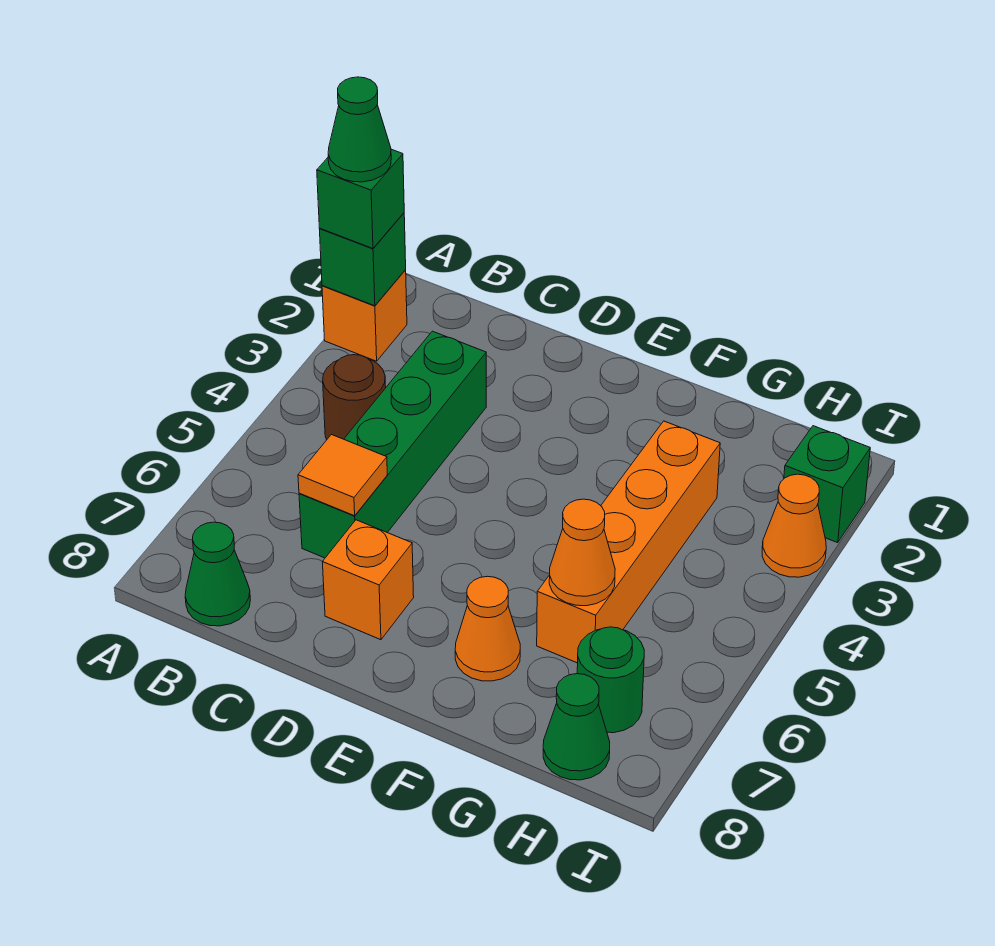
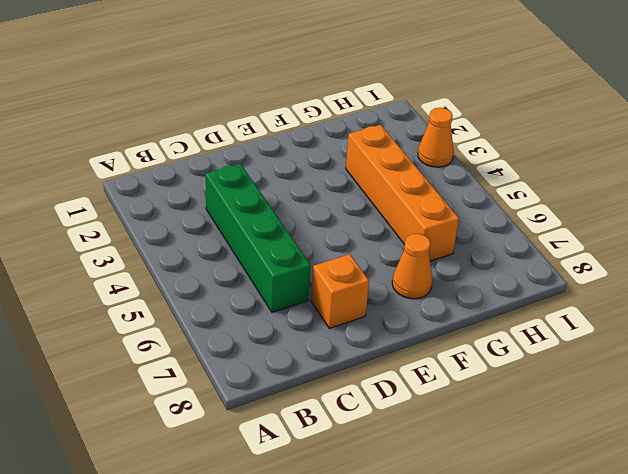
none -> orange 1x1 brick [322,270,407,361]
none -> brown 1x1 round brick [323,355,386,440]
none -> green 1x1 cone [185,522,250,626]

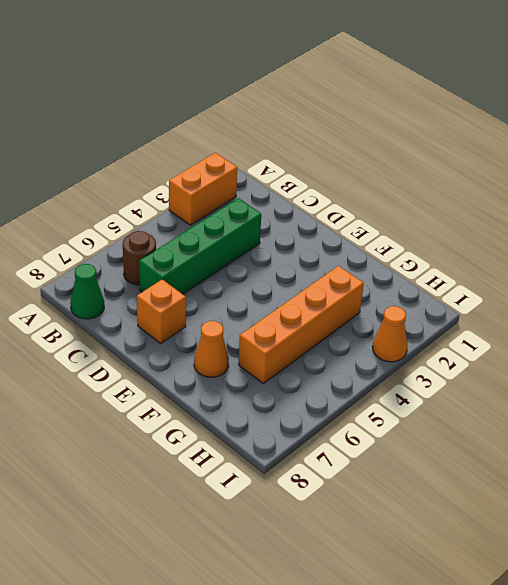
orange 1x2 brick [169,153,237,225] -> orange 1x1 brick [322,270,407,361]
brown 1x1 round brick [123,231,156,285] -> brown 1x1 round brick moved to [323,355,386,440]
none -> green 1x1 round brick [577,627,644,733]
none -> green 1x1 cone [543,674,610,780]
none -> green 1x1 brick [784,426,870,543]

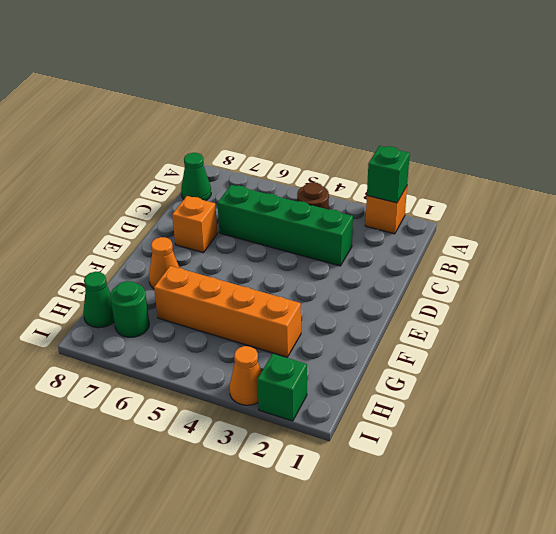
none -> orange 1x1 tile [298,435,387,516]
none -> orange 1x1 cone [549,499,615,606]
none -> green 1x1 brick [317,149,404,248]

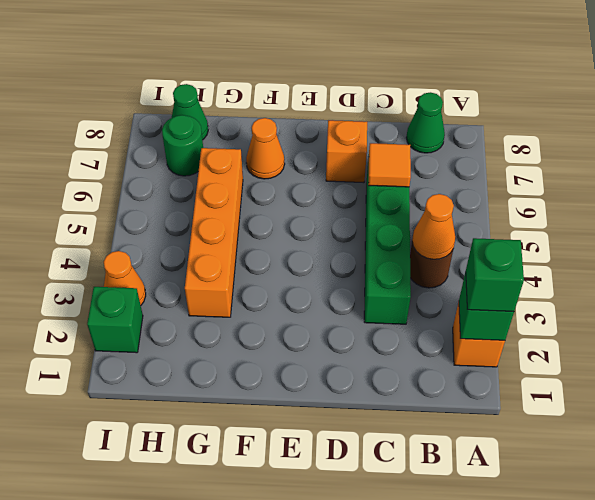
orange 1x1 cone [412,194,455,259] -> orange 1x1 cone moved to [549,499,615,606]
none -> green 1x1 cone [328,77,391,182]

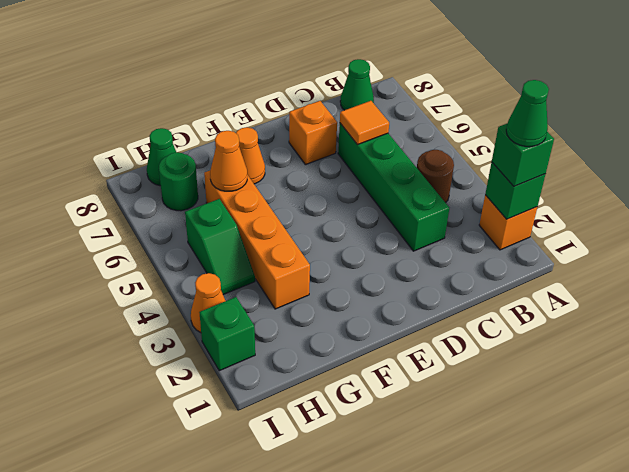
green 1x2 slope [185,199,255,295] -> none

